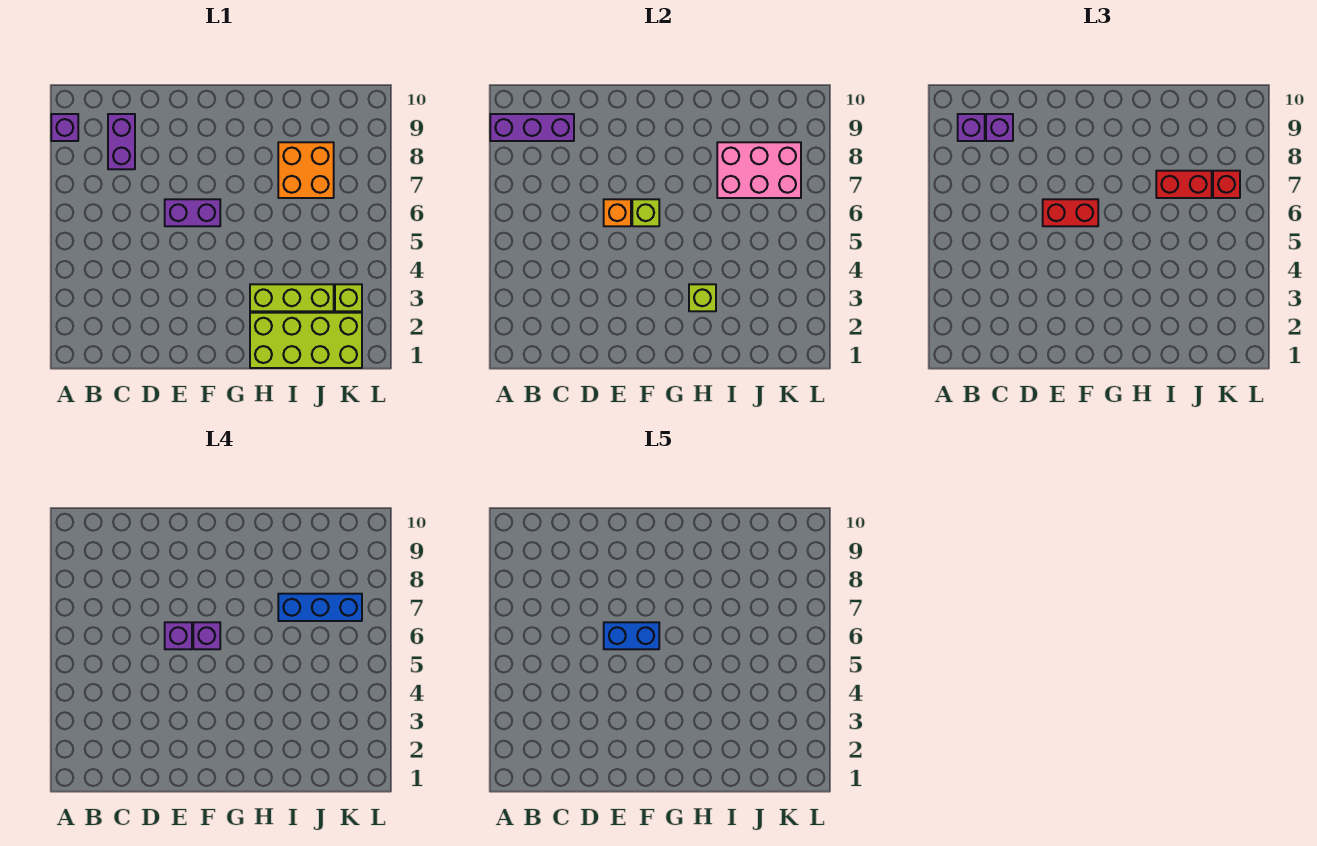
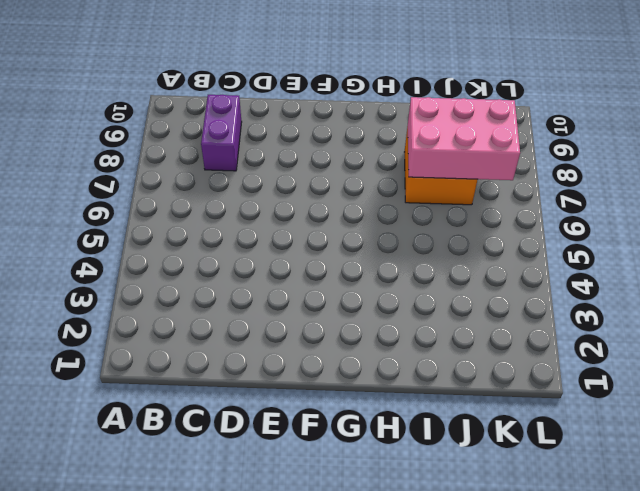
none -> purple 1x1 brick [51,114,78,141]
none -> purple 1x2 brick [165,199,220,226]
none -> lime 2x4 brick [250,313,362,368]

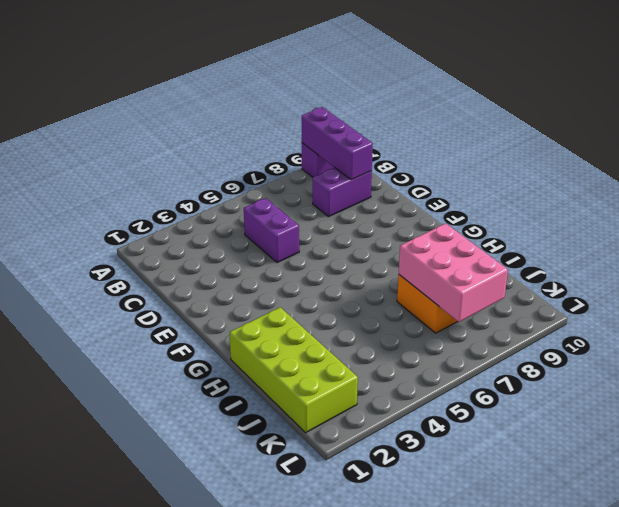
purple 1x2 brick [244,198,299,263] -> purple 1x2 brick moved to [165,199,220,226]
none -> lime 1x3 brick [250,284,334,311]
none -> lime 1x1 brick [335,284,362,311]
none -> orange 1x1 brick [604,199,631,226]

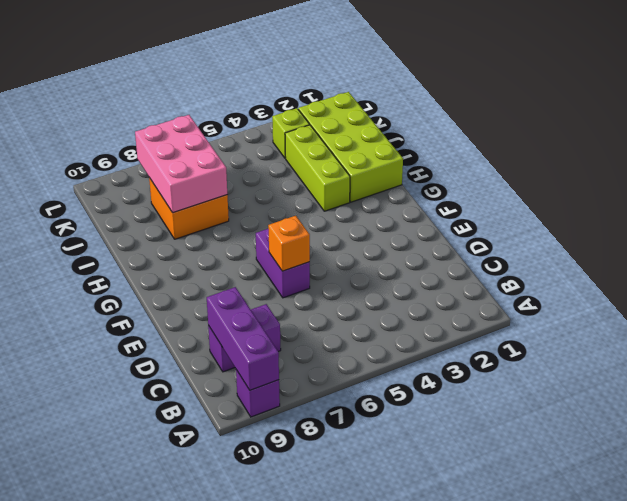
none -> lime 1x1 brick [632,199,659,226]
none -> lime 1x1 brick [689,284,716,311]
none -> purple 1x1 brick [958,114,985,141]

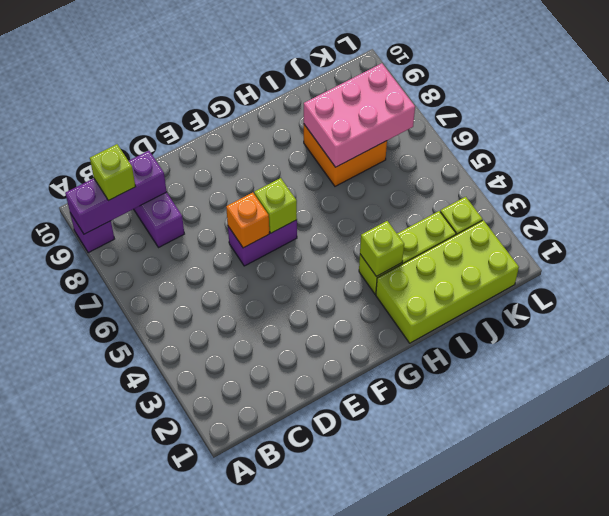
lime 1x1 brick [90,144,136,201] -> purple 1x1 brick [958,114,985,141]
none -> purple 1x1 brick [986,114,1013,141]
none -> red 1x2 brick [1043,199,1098,226]
none -> red 1x2 brick [1156,171,1212,198]

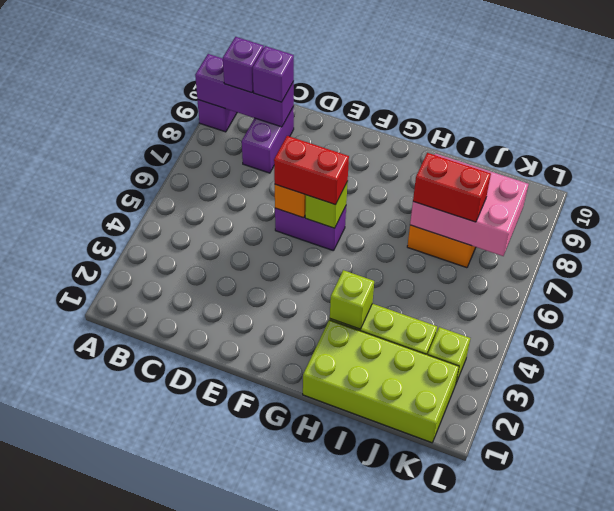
none -> red 1x1 brick [1213,171,1240,198]
none -> purple 1x1 brick [165,622,192,649]
none -> purple 1x1 brick [193,622,220,649]

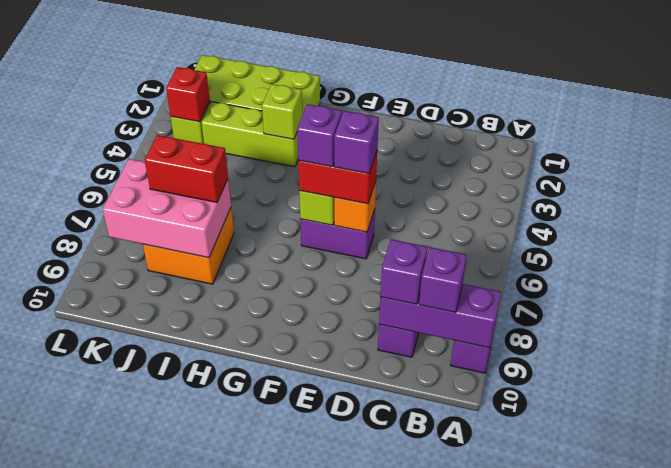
red 1x1 brick [166,67,210,122] -> red 1x1 brick moved to [1213,171,1240,198]
none -> blue 1x3 brick [278,594,362,621]
none -> blue 1x2 brick [604,622,659,649]

